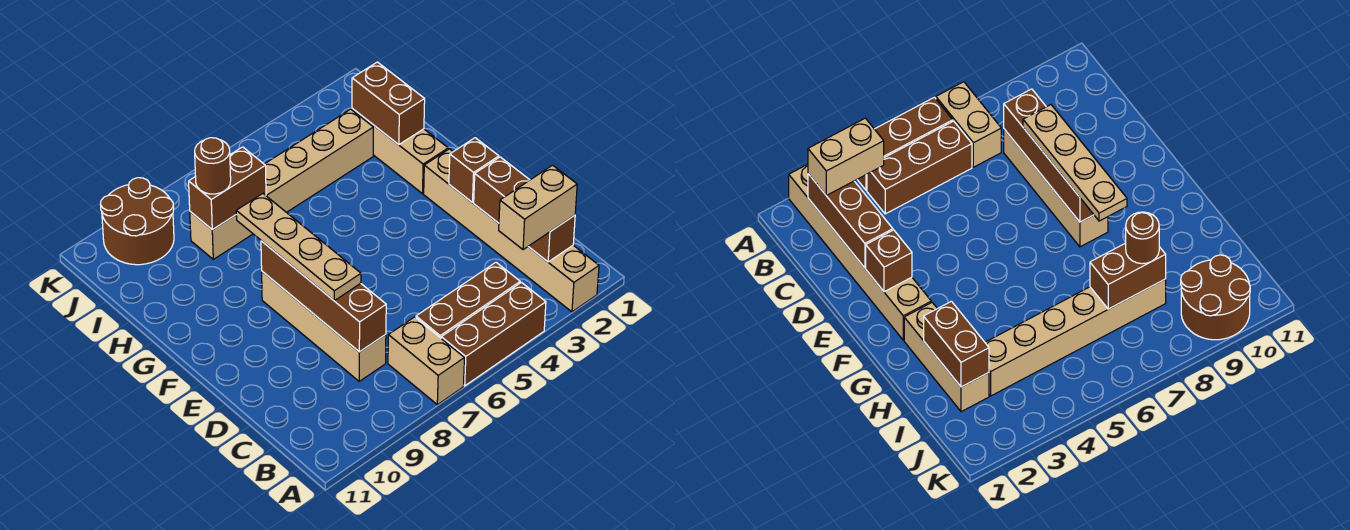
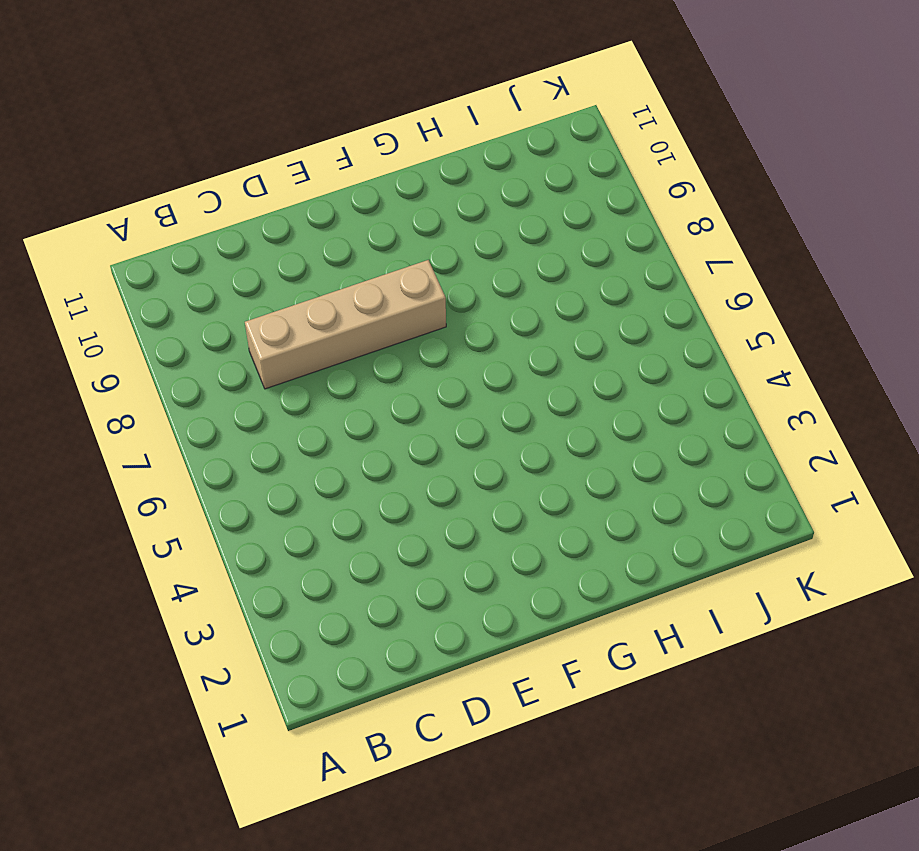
none -> tan 1x6 brick [424,149,599,312]
none -> brown 1x3 brick [441,283,546,386]
none -> tan 1x2 brick [388,317,464,405]

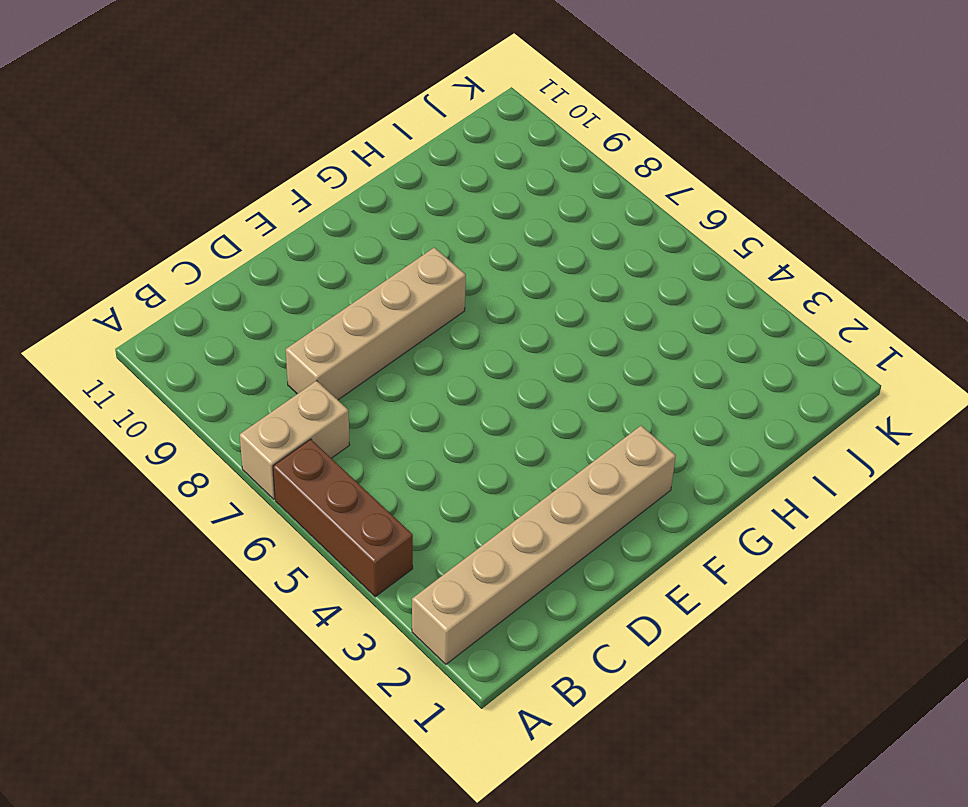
none -> brown 1x3 brick [416,262,520,338]
none -> tan 1x3 brick [352,109,448,194]
none -> tan 1x6 brick [190,109,373,259]

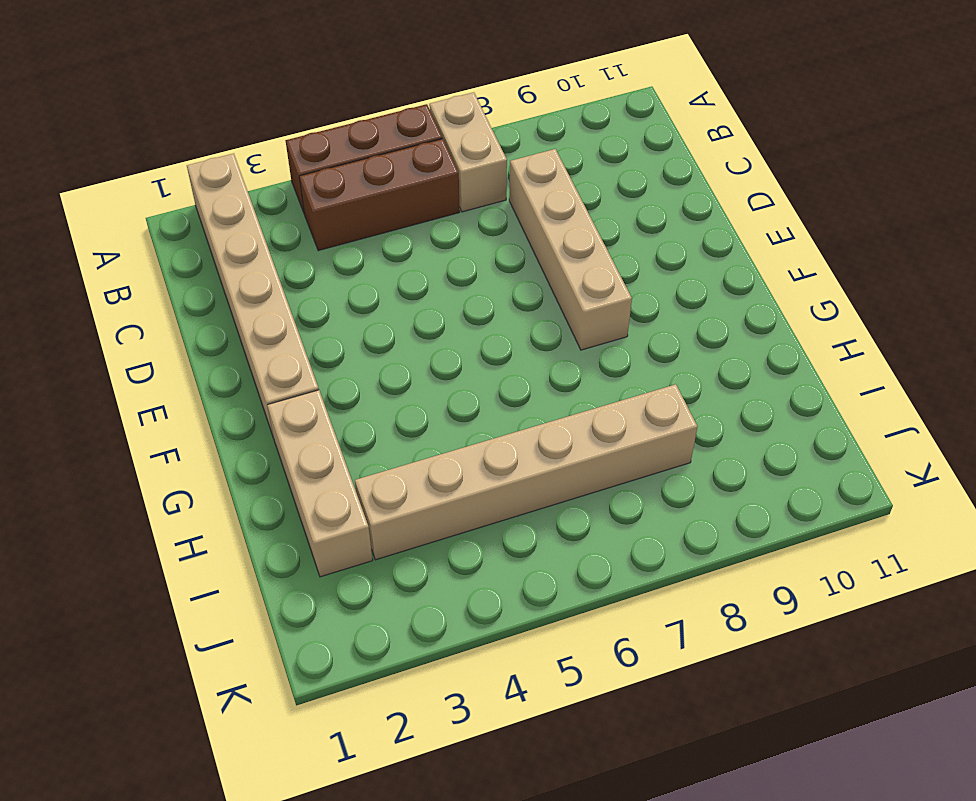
none -> brown 2x2 round brick [100,178,174,265]
none -> brown 1x3 brick [474,157,575,262]
none -> brown 1x4 brick [261,241,386,352]

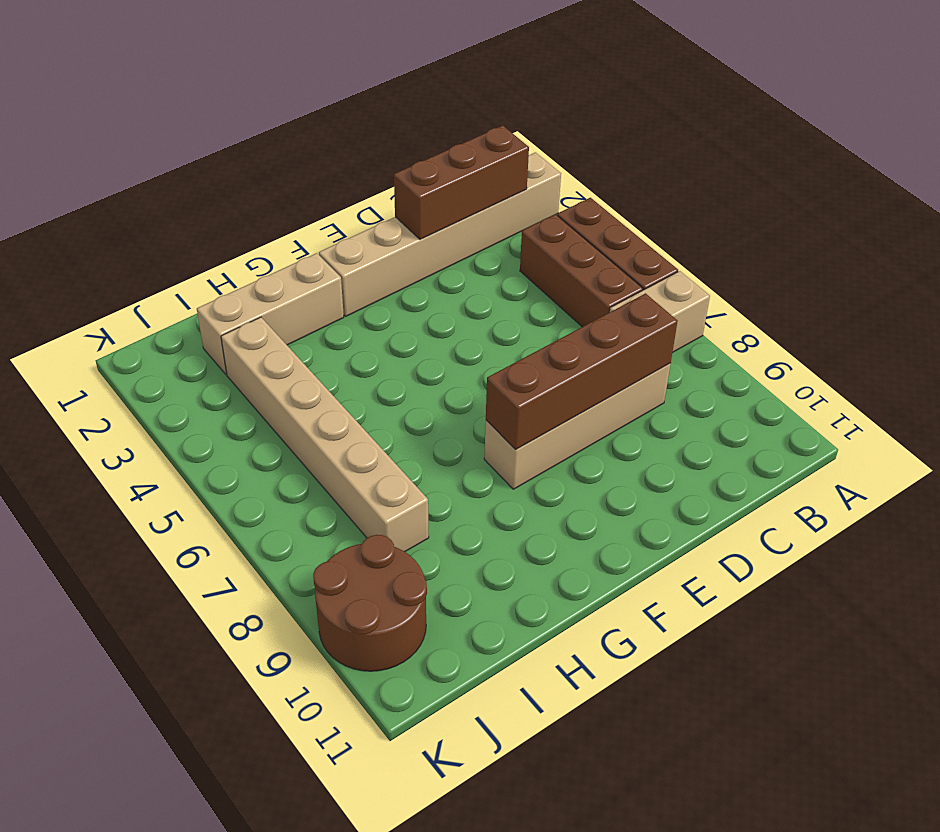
none -> brown 1x1 brick [449,138,499,202]
none -> brown 1x2 brick [352,62,425,145]
none -> brown 1x2 brick [189,147,266,230]

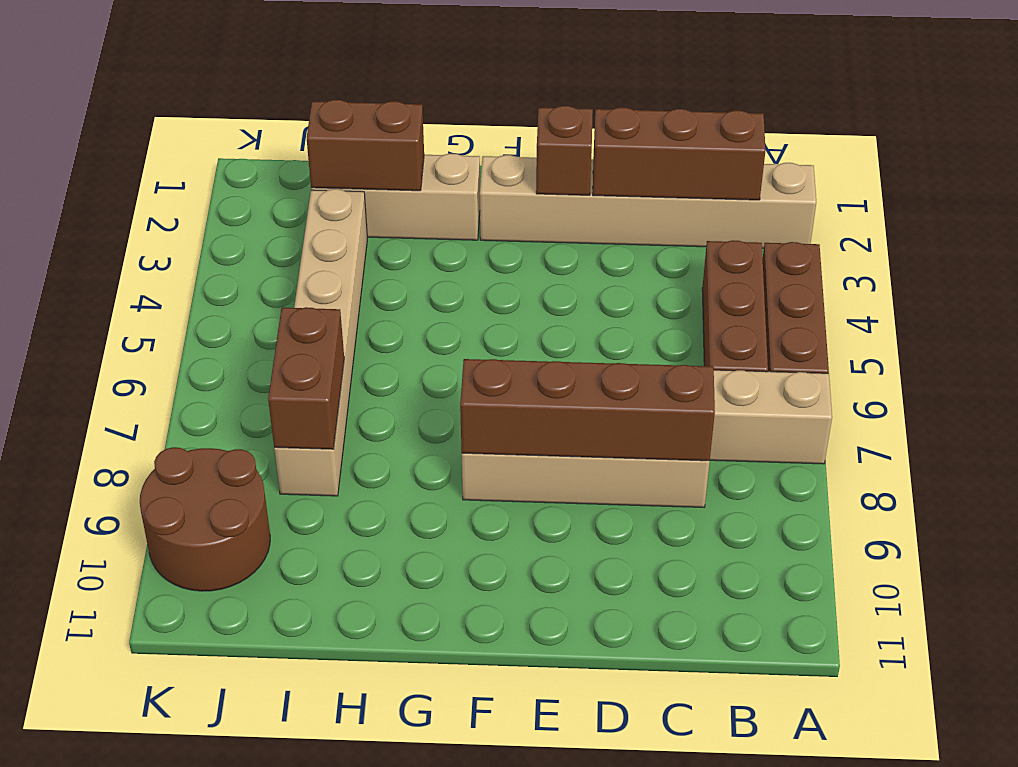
none -> tan 1x2 brick [499,165,577,250]
none -> tan 1x4 plate [236,194,361,300]
none -> brown 1x1 round brick [195,138,231,194]

